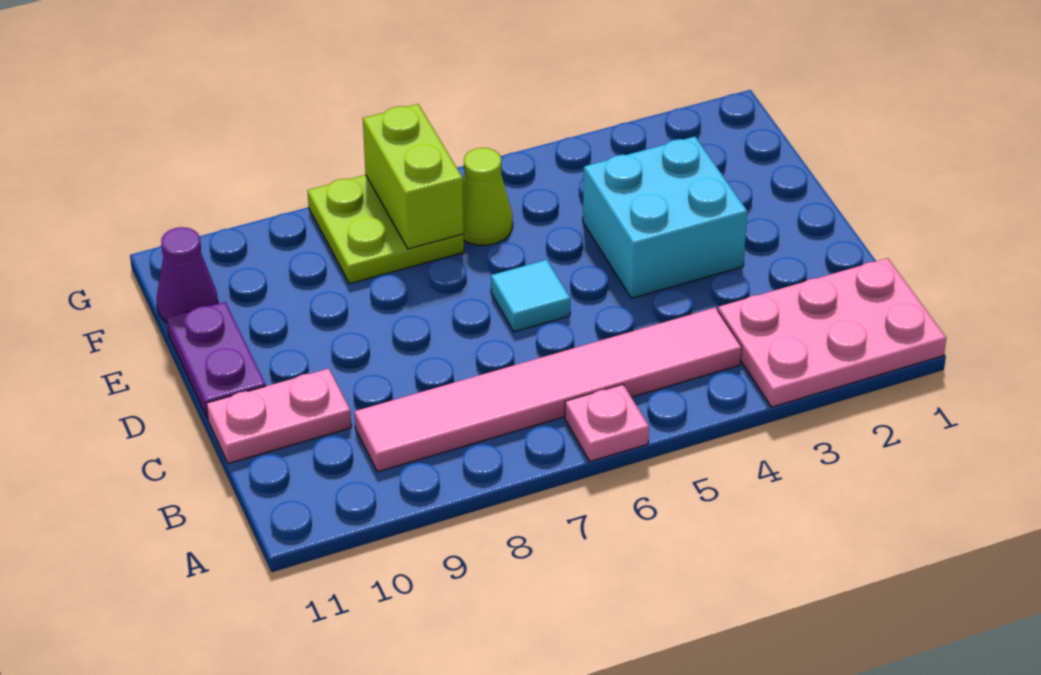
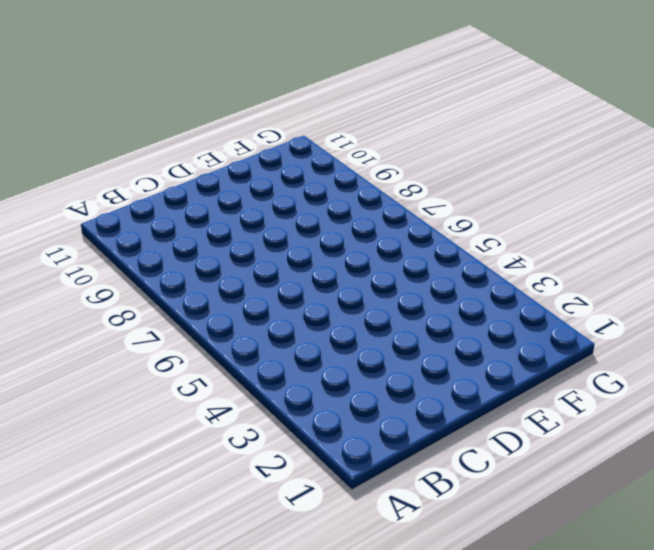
none -> pink 2x3 plate [718,258,946,407]
none -> pink 1x1 plate [565,384,649,461]

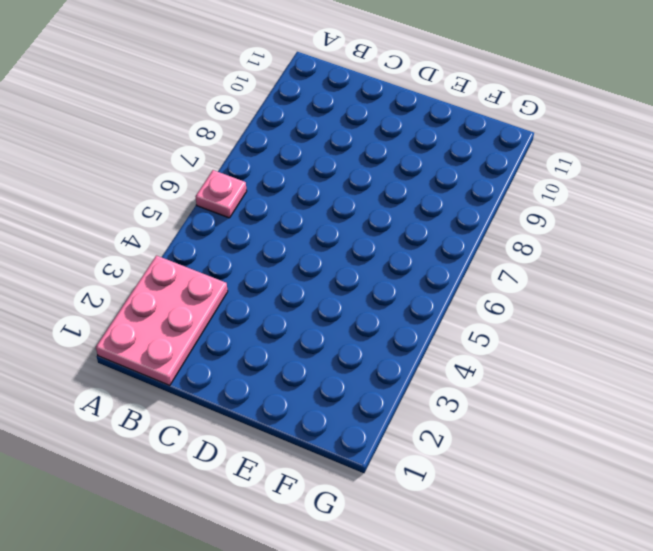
none -> pink 1x6 tile [355,308,742,472]
none -> pink 1x2 plate [206,369,351,463]

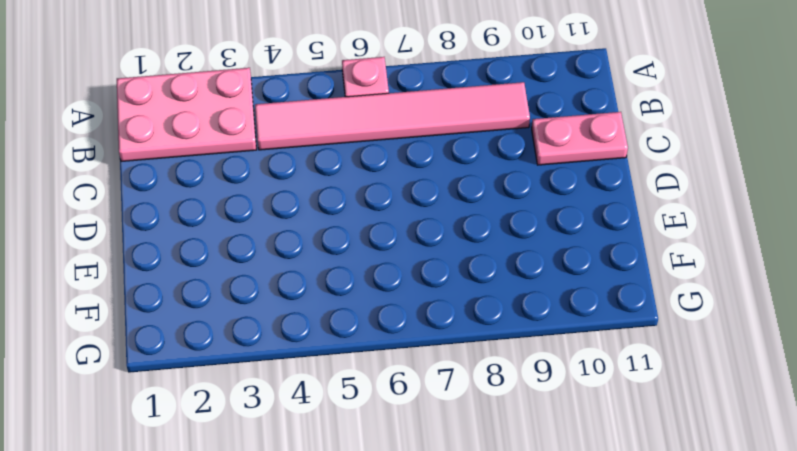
none -> cyan 2x2 brick [583,137,747,298]
none -> cyan 1x1 tile [491,260,570,332]

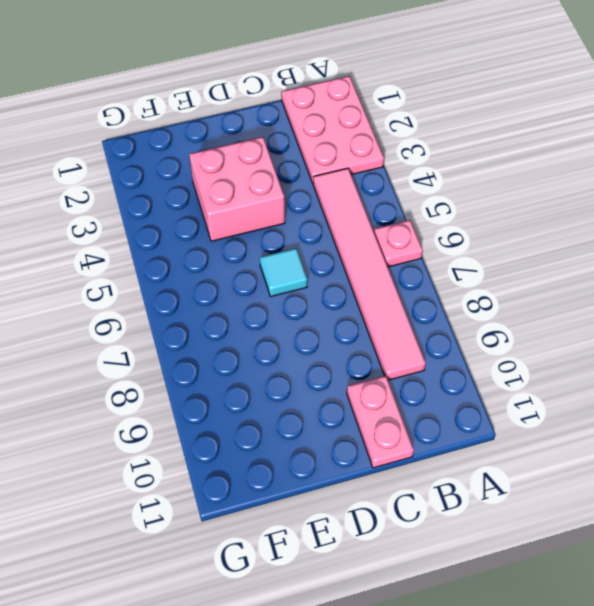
pink 2x2 brick [189,137,285,241] -> cyan 2x2 brick [583,137,747,298]
none -> purple 1x2 plate [167,302,266,419]
none -> lime 1x1 cone [463,148,513,245]

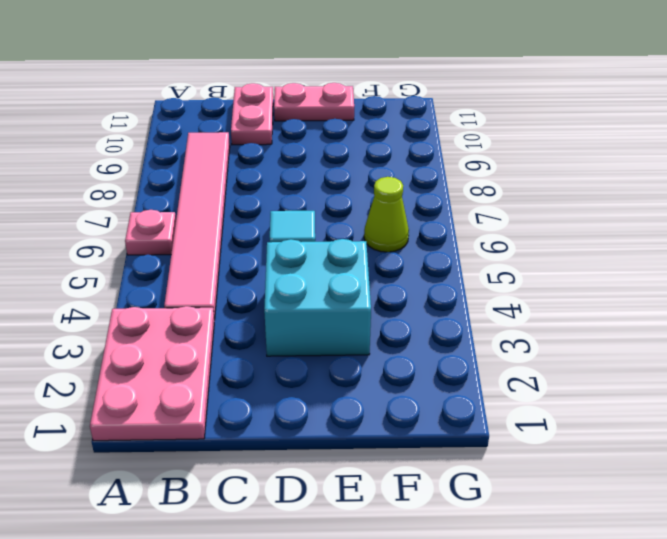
pink 1x2 plate [274,83,354,121] -> purple 1x2 plate [167,302,266,419]
none -> lime 2x2 plate [308,175,464,284]
none -> purple 1x1 cone [156,227,218,322]

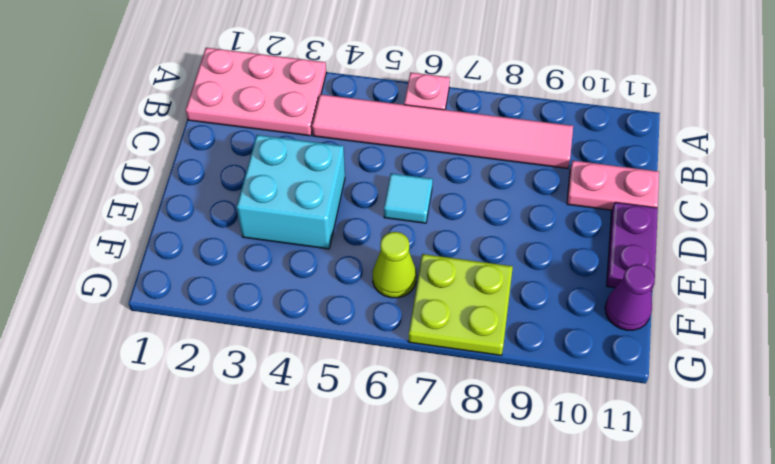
none -> lime 1x2 brick [363,104,464,249]

